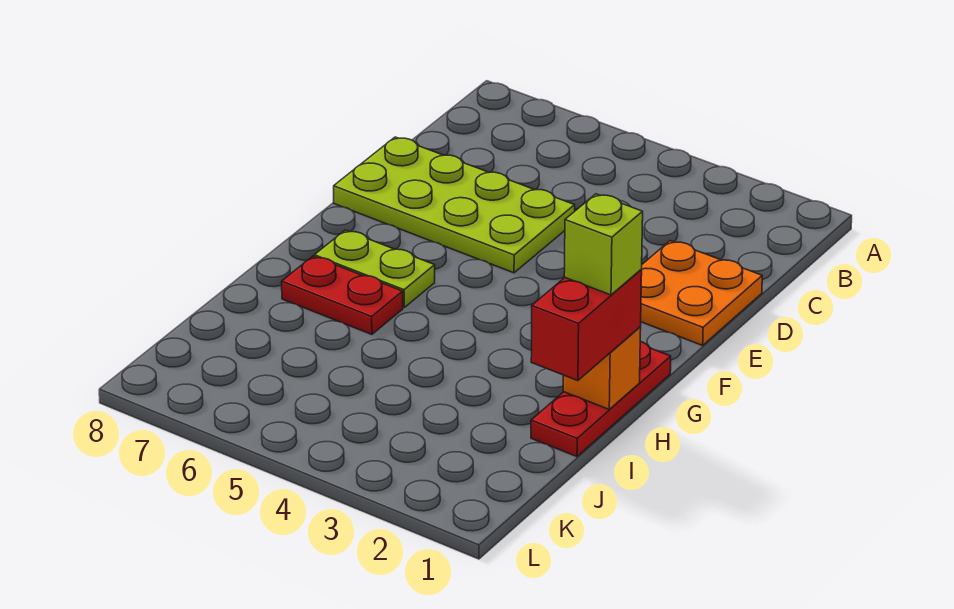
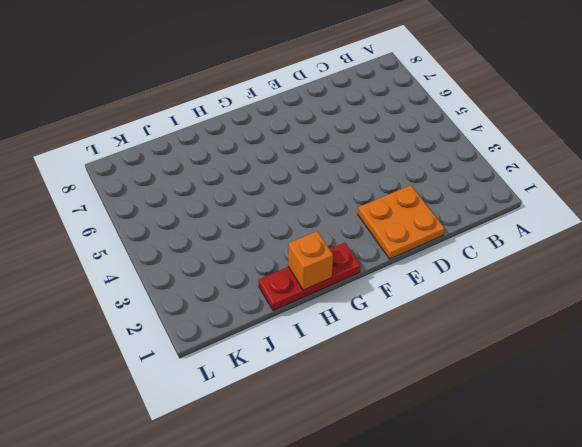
none -> lime 2x4 plate [334,137,575,273]
none -> lime 1x2 plate [314,230,435,308]

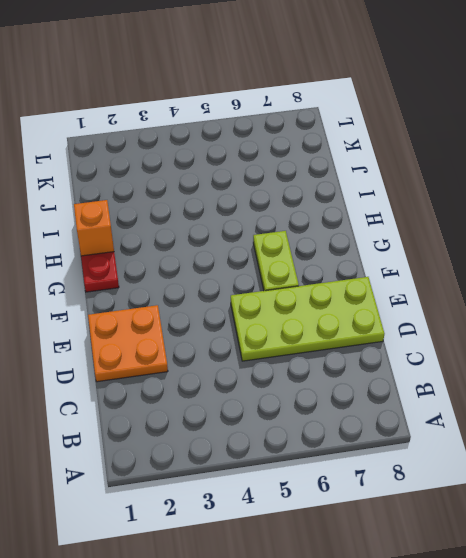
lime 1x2 plate [253,231,299,291] -> lime 1x2 plate turned to [314,230,435,308]
none -> red 1x2 plate [282,256,403,334]
none -> red 1x2 brick [531,270,642,381]

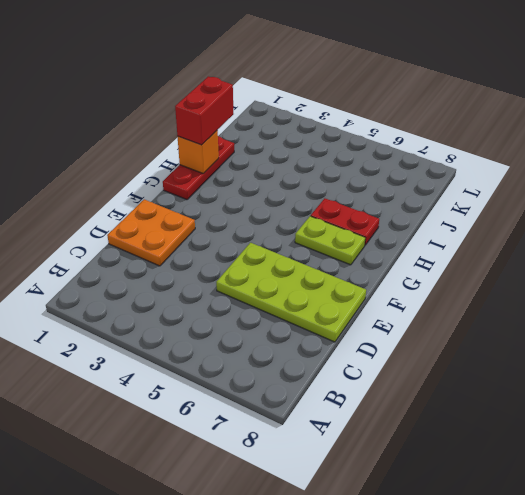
none -> lime 1x1 brick [564,194,643,295]

